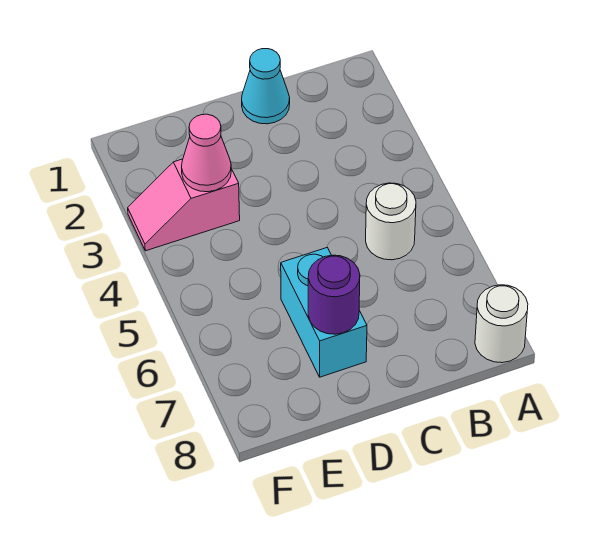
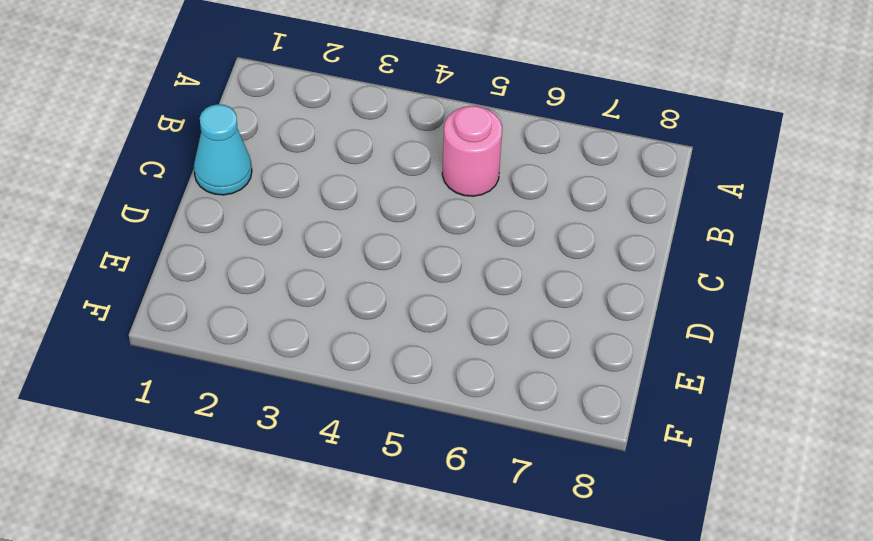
pink 1x1 round brick [442,106,502,196] -> white 1x1 round brick [366,183,416,260]
none -> white 1x1 round brick [475,285,528,363]
none -> cyan 1x2 brick [281,248,367,377]

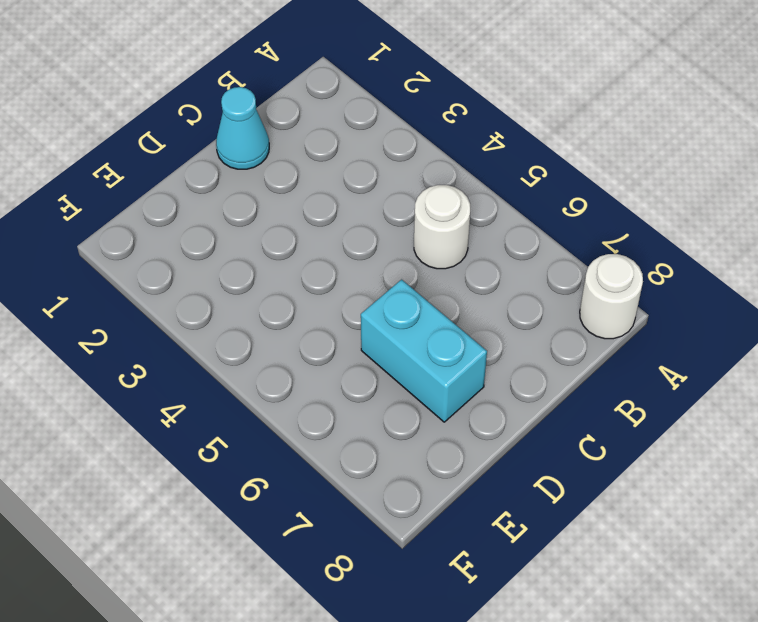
none -> pink 1x2 slope [128,159,240,251]
none -> purple 1x1 round brick [308,255,360,334]

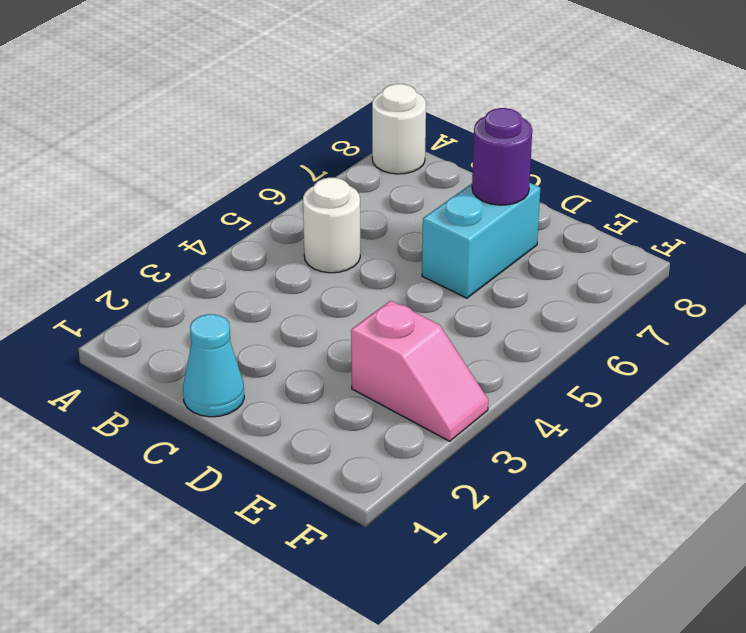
none -> pink 1x1 cone [182,114,231,192]

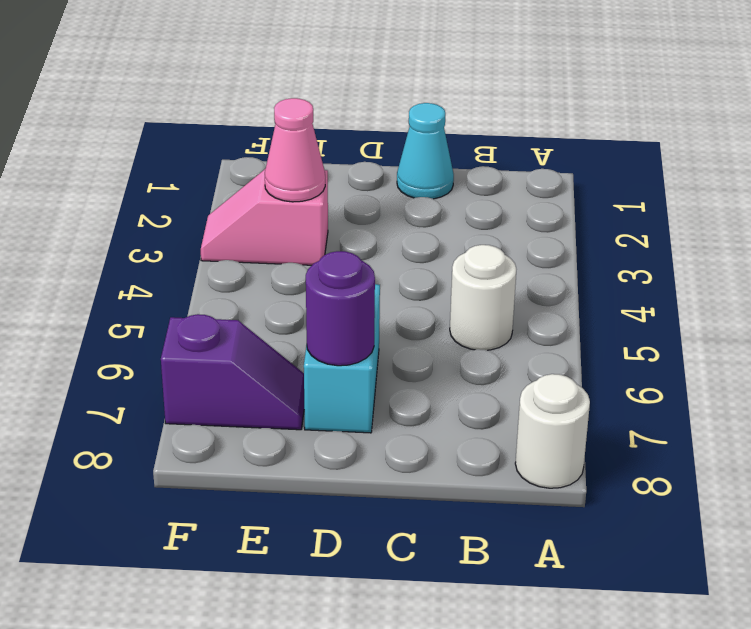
purple 1x2 slope [161,314,304,430] -> none

